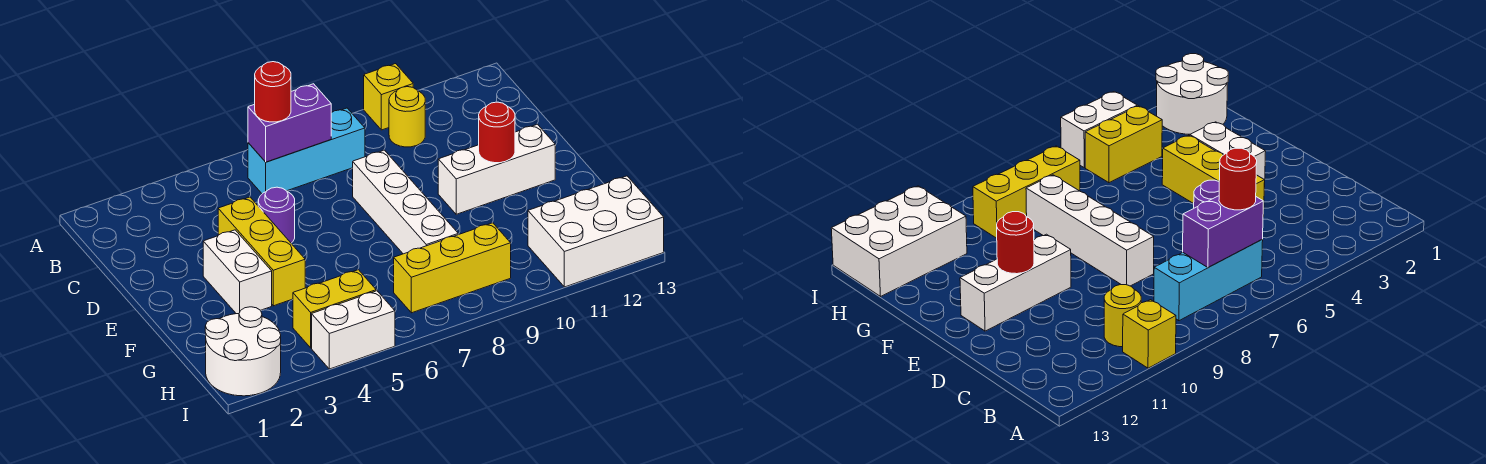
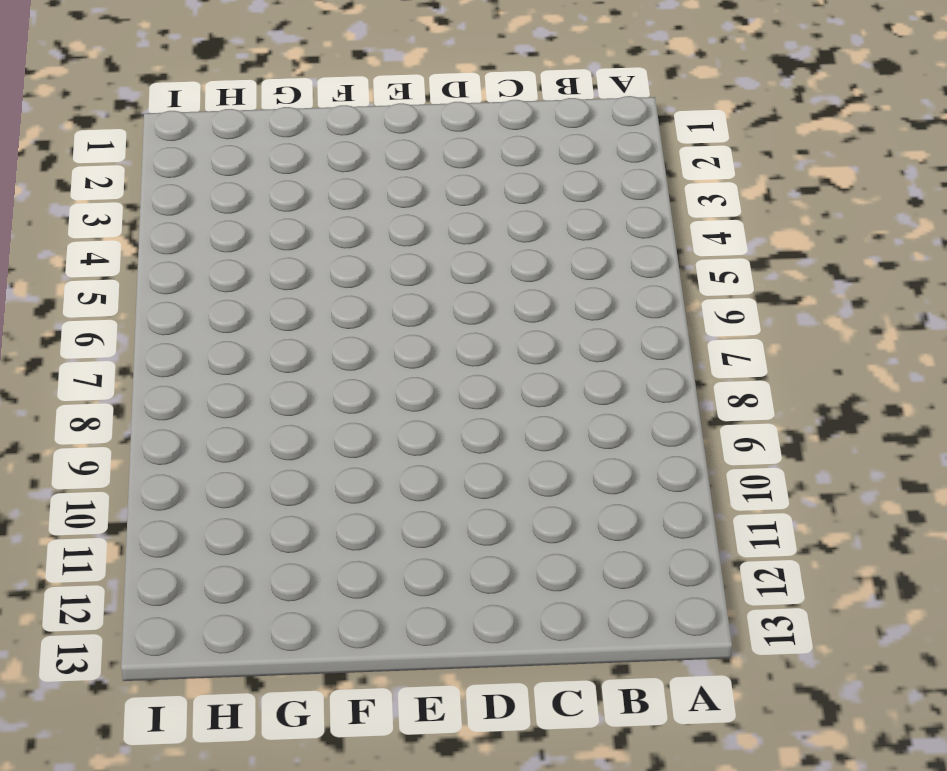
none -> yellow 1x1 brick [364,64,413,130]
none -> cyan 1x3 brick [248,108,365,194]
none -> yellow 1x1 round brick [389,87,425,147]

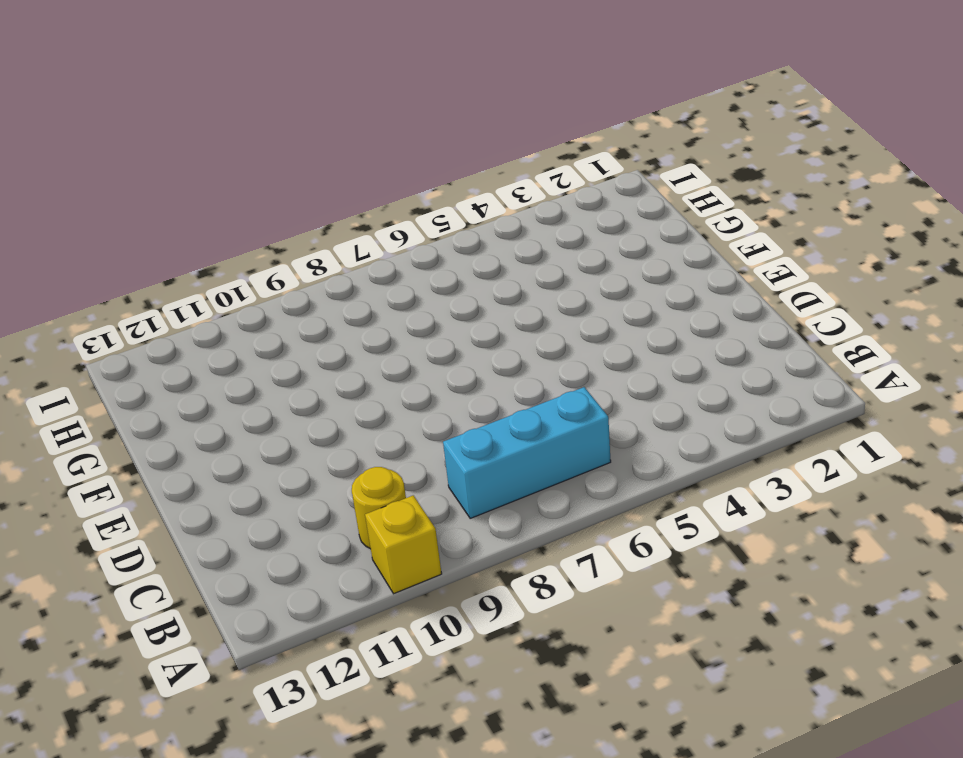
none -> yellow 1x3 brick [218,197,305,306]
none -> purple 1x1 round brick [258,187,295,243]
none -> white 1x4 brick [353,150,458,254]

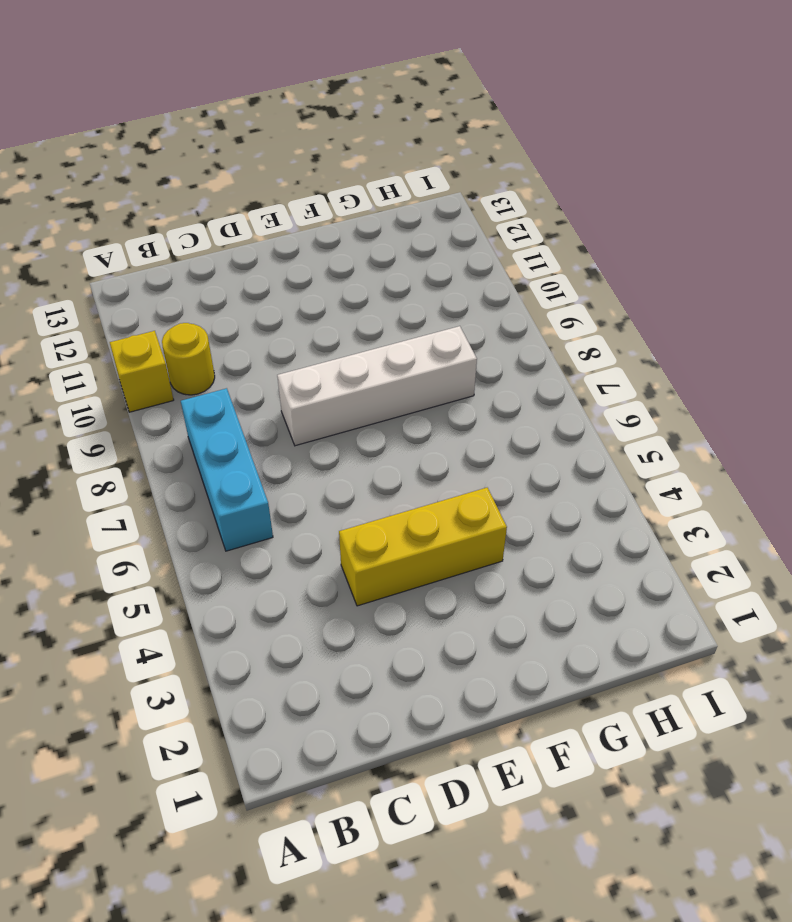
none -> purple 1x1 round brick [258,187,295,243]
none -> white 1x2 brick [203,230,272,314]
none -> white 1x3 brick [438,124,555,214]

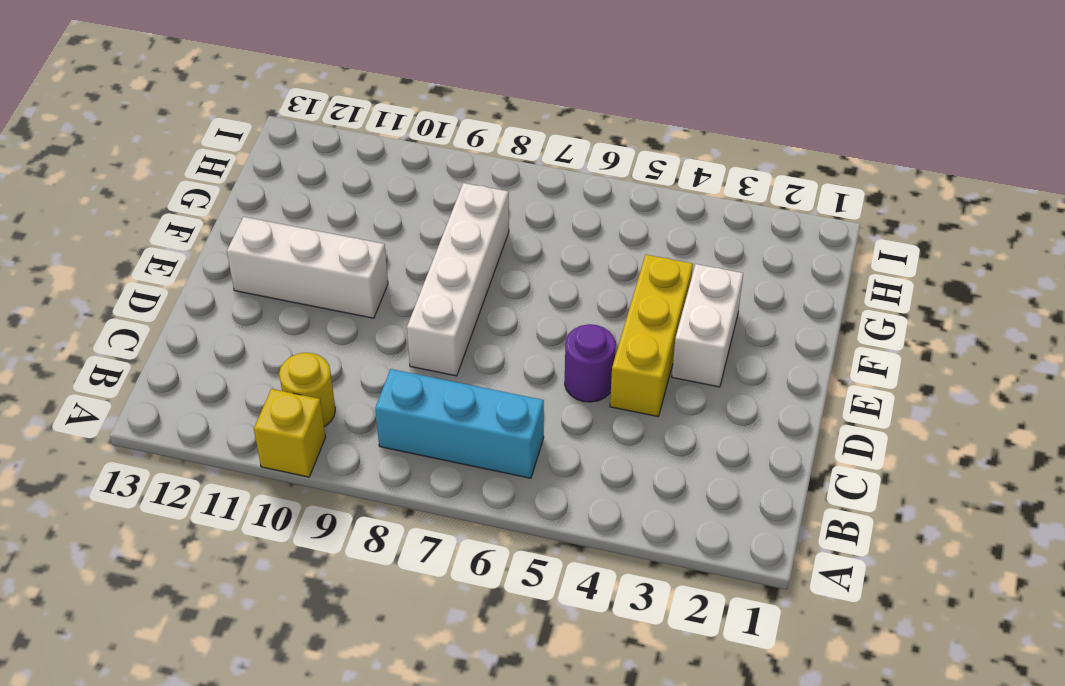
none -> white 2x2 round brick [205,307,281,396]
none -> yellow 1x2 brick [293,270,376,348]
none -> yellow 1x3 brick [394,223,511,313]

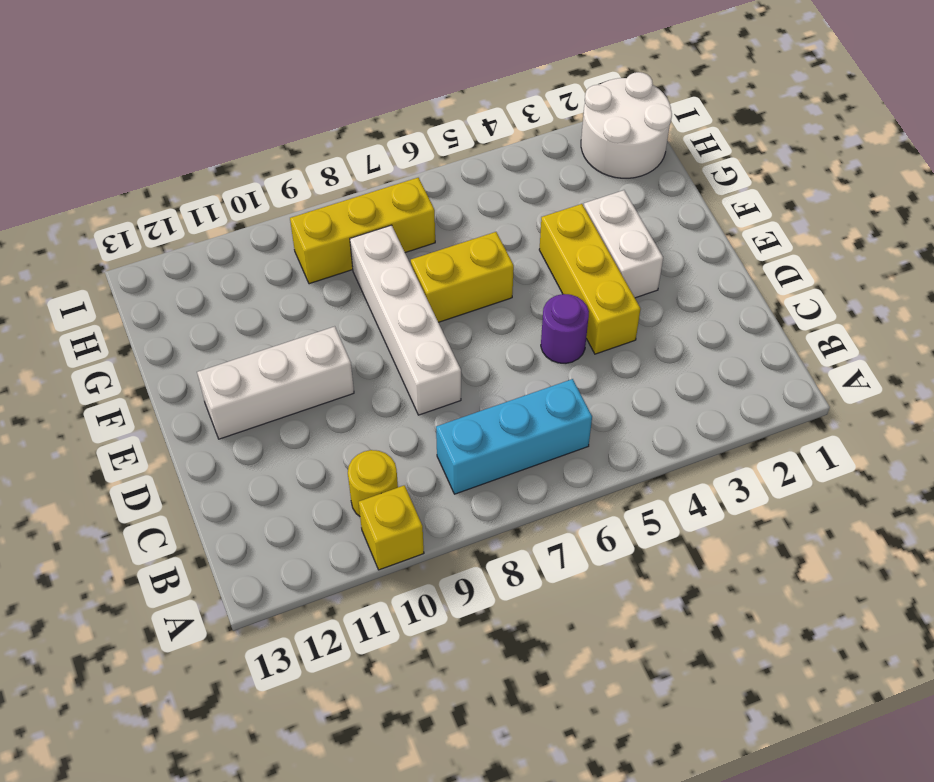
yellow 1x2 brick [411,232,514,322] -> yellow 1x2 brick moved to [293,270,376,348]
none -> white 2x3 brick [528,176,664,287]
none -> white 1x2 brick [312,291,395,369]
none -> purple 1x2 brick [248,84,331,162]

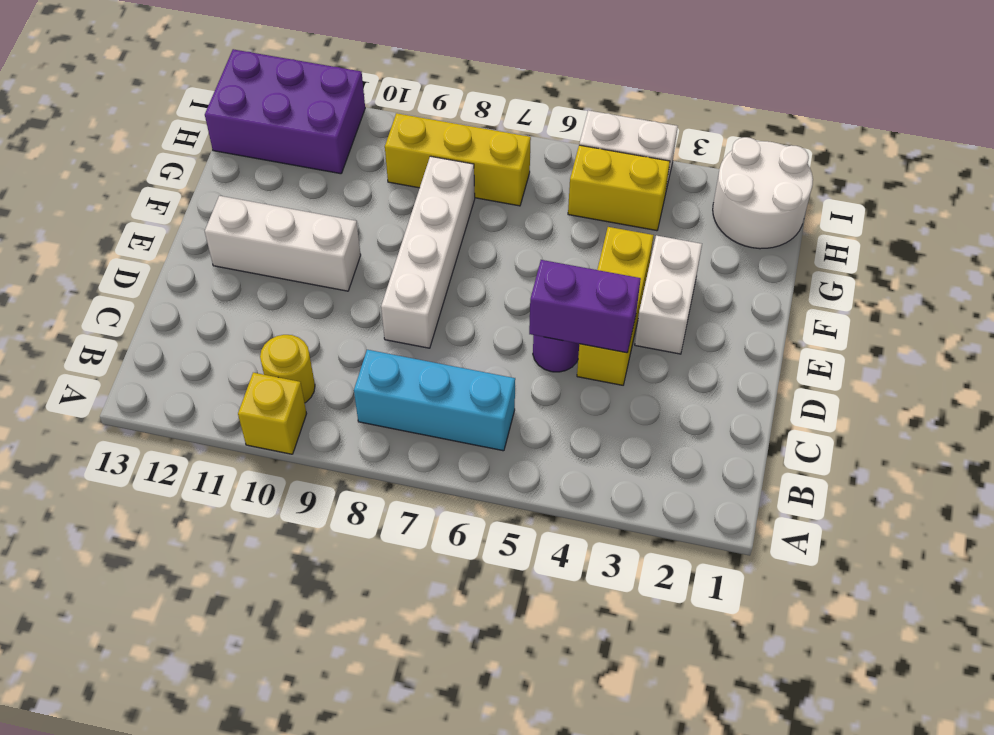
purple 1x2 brick [529,260,641,353] -> purple 1x2 brick moved to [248,84,331,162]
purple 2x3 brick [205,49,365,174] -> white 2x3 brick [528,176,664,287]
none -> red 1x1 round brick [479,102,515,163]
none -> red 1x1 round brick [255,62,291,122]

